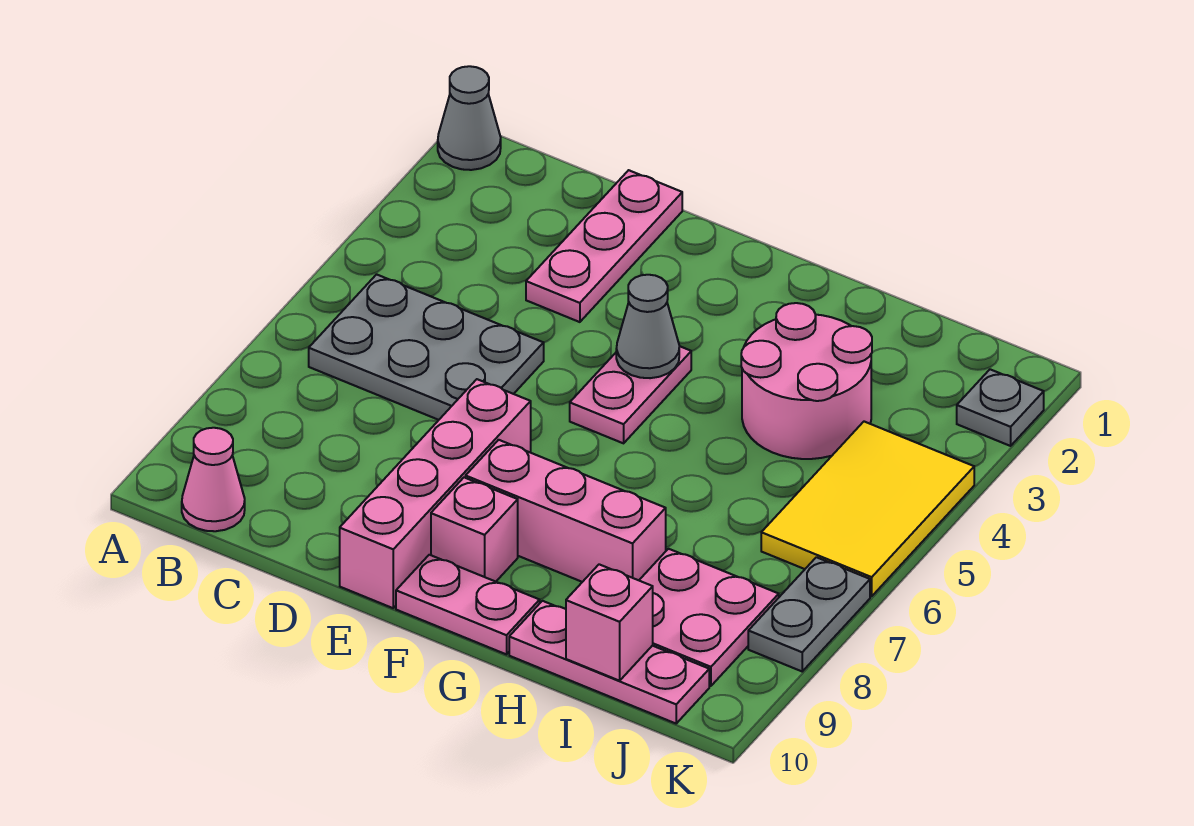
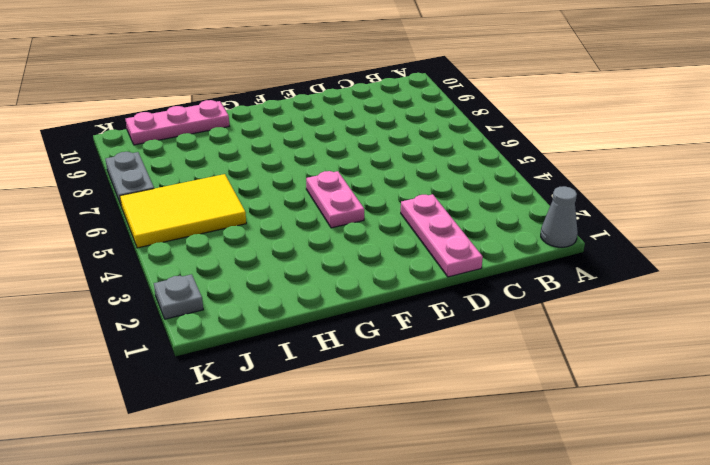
yellow 2x3 tile [120,174,246,248] -> yellow 2x3 tile turned to [761,422,974,596]
none -> grey 2x3 plate [309,274,544,420]
none -> pink 1x1 cone [182,428,245,531]
none -> pink 1x4 brick [340,379,531,608]

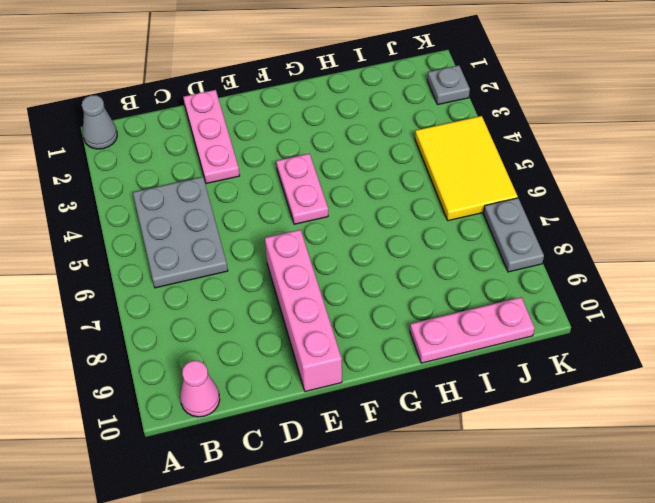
grey 2x3 plate [133,177,228,288] -> grey 2x3 plate turned to [309,274,544,420]
none -> pink 1x3 brick [466,440,666,582]
none -> pink 1x1 brick [431,477,518,582]
none -> pink 1x2 plate [396,555,540,654]

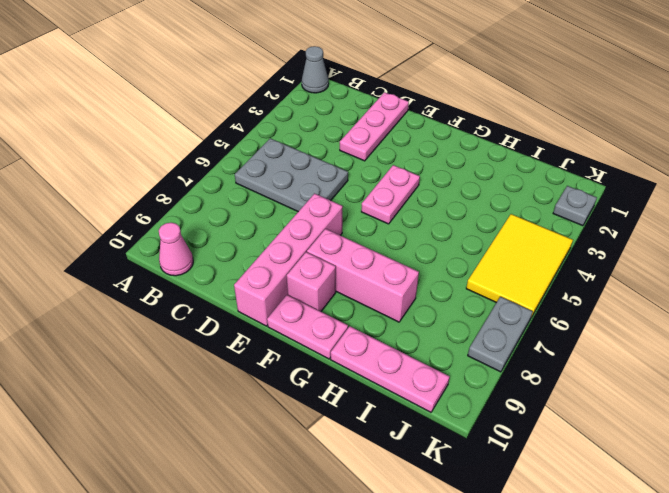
none -> pink 2x2 round brick [741,303,872,459]
none -> pink 2x2 plate [639,549,779,686]
none -> grey 1x1 cone [616,275,679,378]

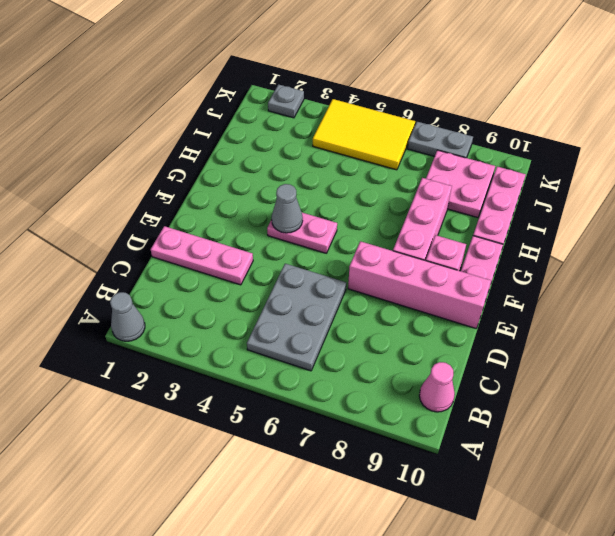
none -> pink 2x2 round brick [741,303,872,459]
none -> pink 1x1 brick [566,564,653,681]

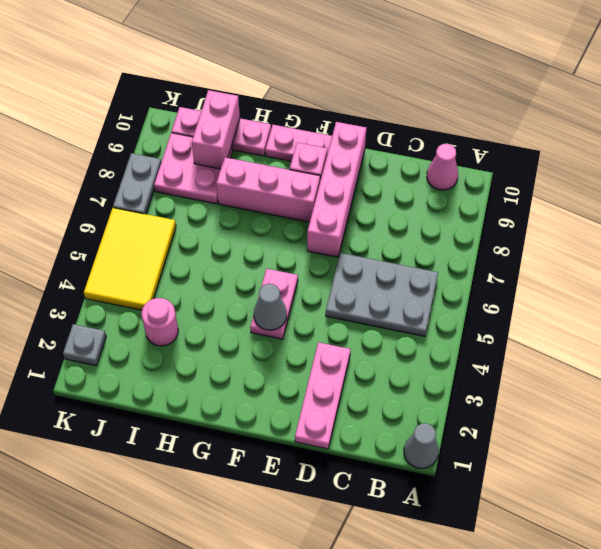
pink 1x1 round brick [141,298,178,346] -> pink 2x2 round brick [741,303,872,459]
pink 1x2 brick [192,90,240,169] -> pink 1x1 brick [566,564,653,681]

